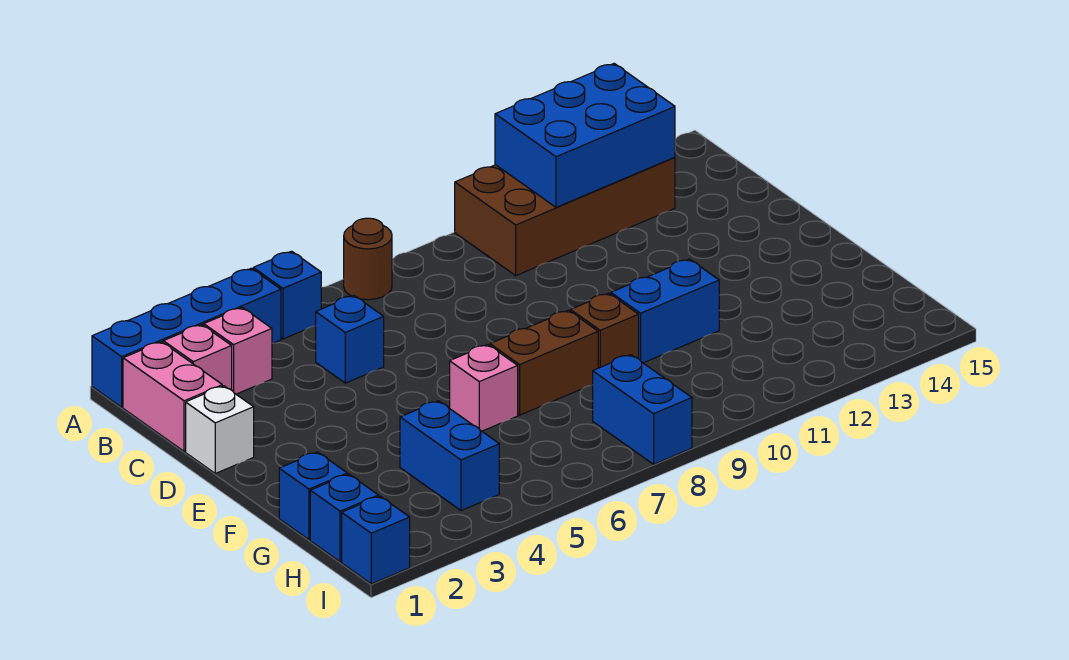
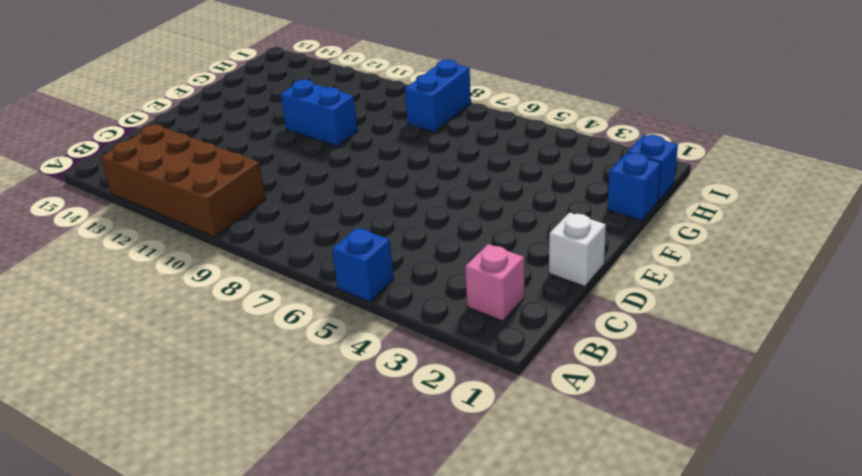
none -> blue 1x4 brick [92,268,281,407]
none -> brown 1x1 round brick [344,218,392,300]
none -> pink 1x2 brick [123,342,222,451]

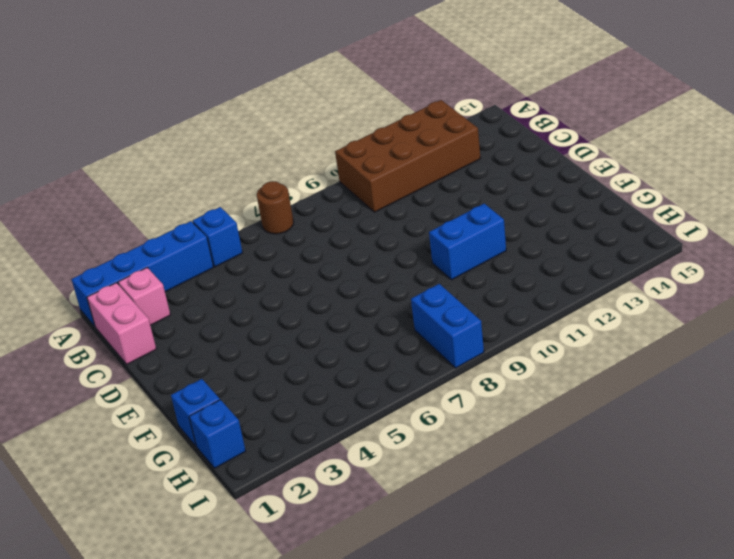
none -> pink 1x1 brick [204,308,272,394]
none -> blue 1x1 brick [316,296,384,383]
none -> white 1x1 brick [186,386,254,473]

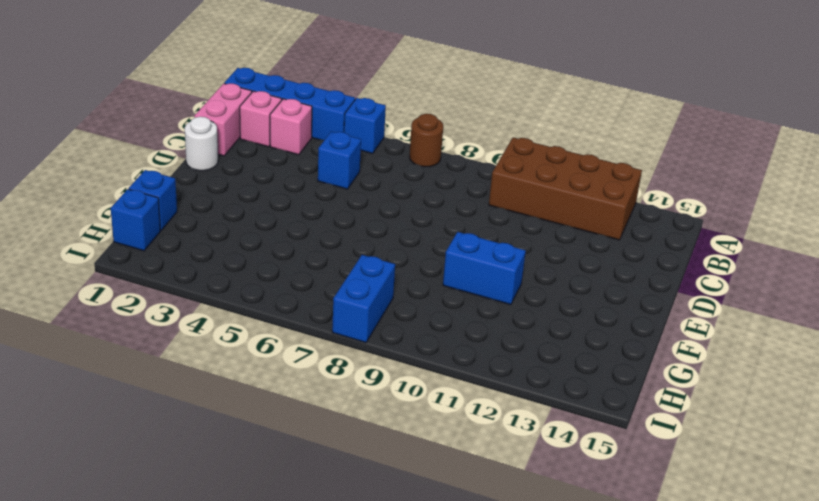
white 1x1 round brick [185,117,218,171] -> white 1x1 brick [186,386,254,473]
none -> pink 1x1 brick [450,345,518,431]
none -> brown 1x2 brick [490,310,598,415]
none -> brown 1x1 brick [571,293,639,368]

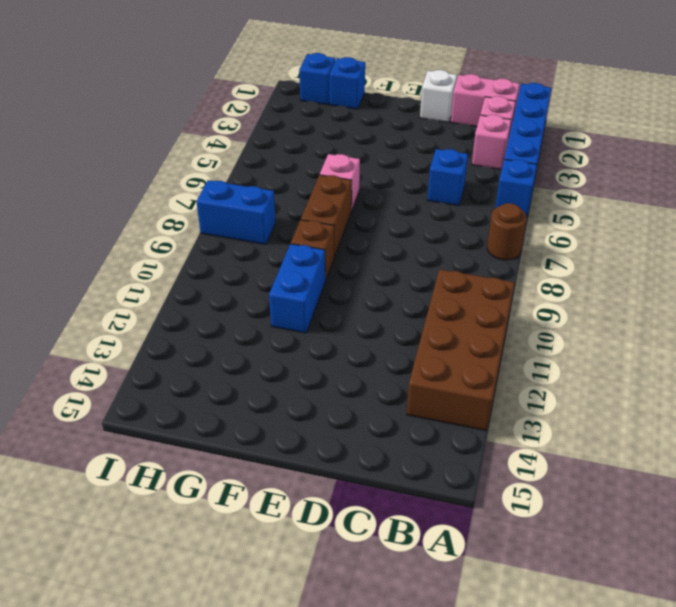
none -> blue 1x2 brick [400,401,499,511]
none -> blue 1x1 brick [342,496,410,584]
none -> blue 2x3 brick [495,64,675,207]

